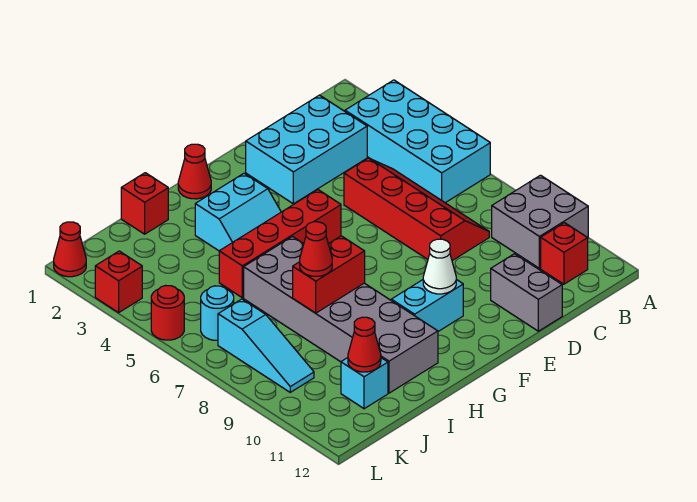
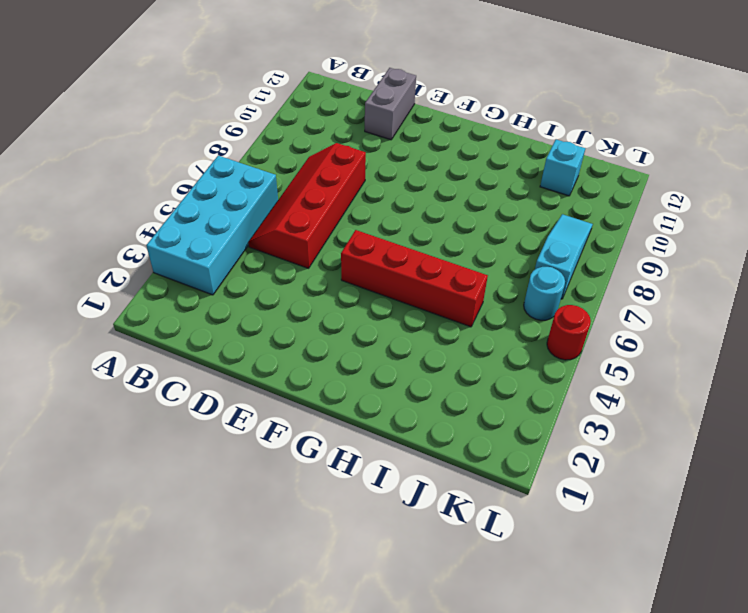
none -> grey 2x2 brick [492,175,588,268]
none -> red 1x1 brick [541,223,588,284]
none -> cyan 2x3 brick [246,95,367,204]

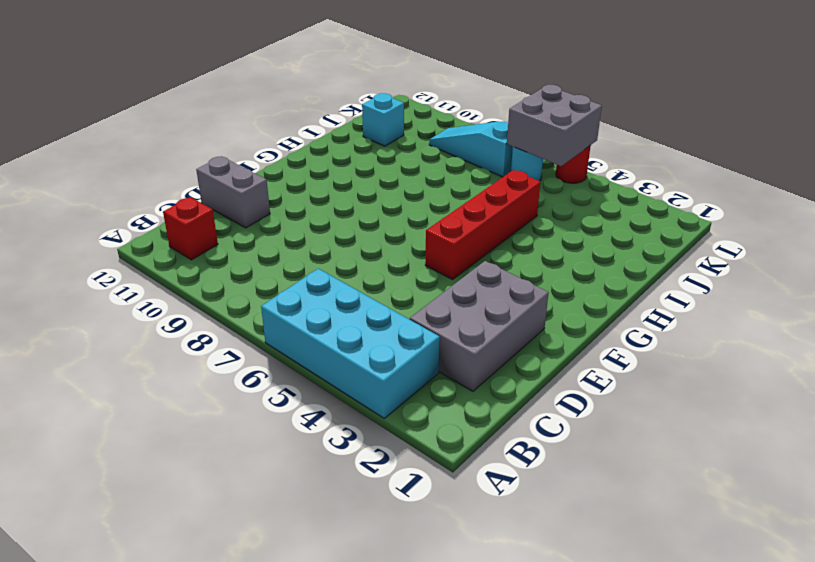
grey 2x3 brick [410,261,549,391] -> cyan 2x3 brick [246,95,367,204]
grey 2x2 brick [507,85,602,166] -> grey 2x2 brick moved to [492,175,588,268]
none -> red 2x4 slope [344,158,489,261]
none -> cyan 1x2 brick [391,279,463,331]
none -> red 1x1 cone [178,144,211,199]

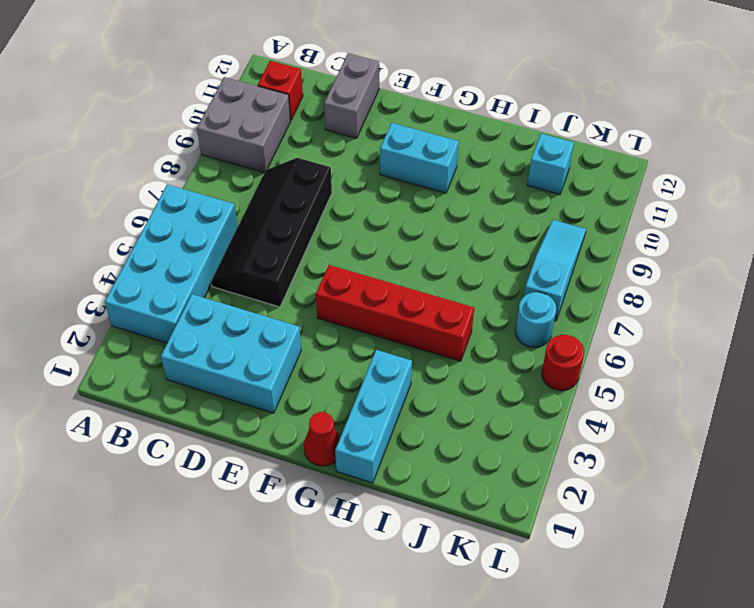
black 2x4 slope [211,158,332,307] -> red 2x4 slope [344,158,489,261]
cyan 1x3 brick [335,350,412,483] -> cyan 2x2 slope [195,173,281,251]
none -> grey 2x6 brick [244,237,438,393]
none -> red 1x1 brick [121,173,168,234]
none -> red 1x1 cone [54,222,86,277]

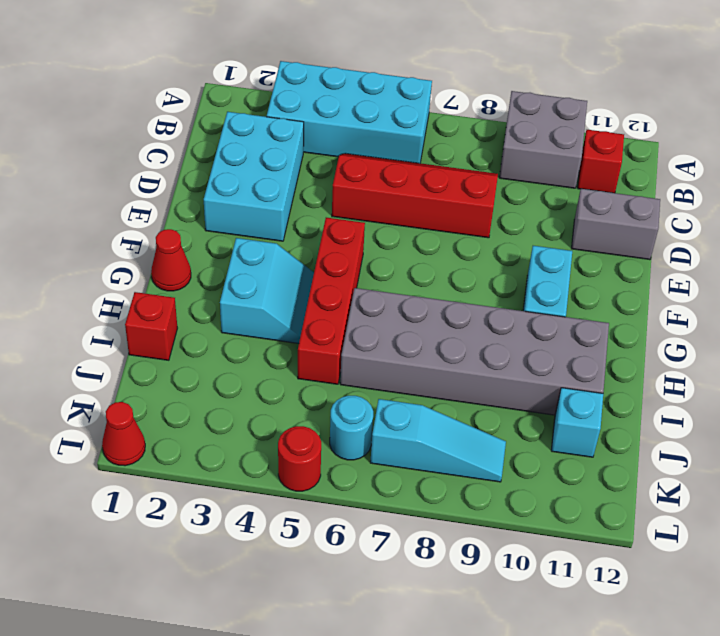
none -> red 1x1 brick [95,251,142,313]
none -> white 1x1 cone [423,239,456,294]
none -> red 1x2 brick [293,236,365,313]

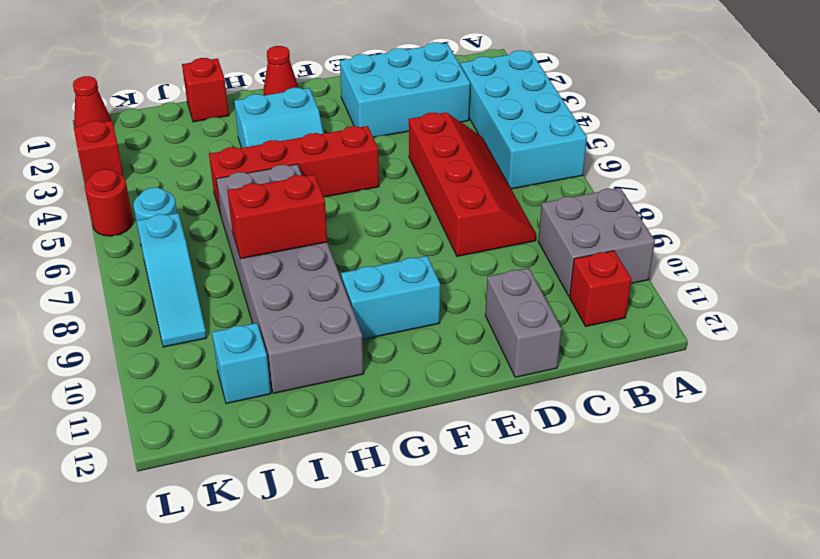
none -> white 1x1 cone [423,239,456,294]
none -> red 1x1 cone [348,317,381,372]
none -> red 1x1 cone [300,222,332,276]

